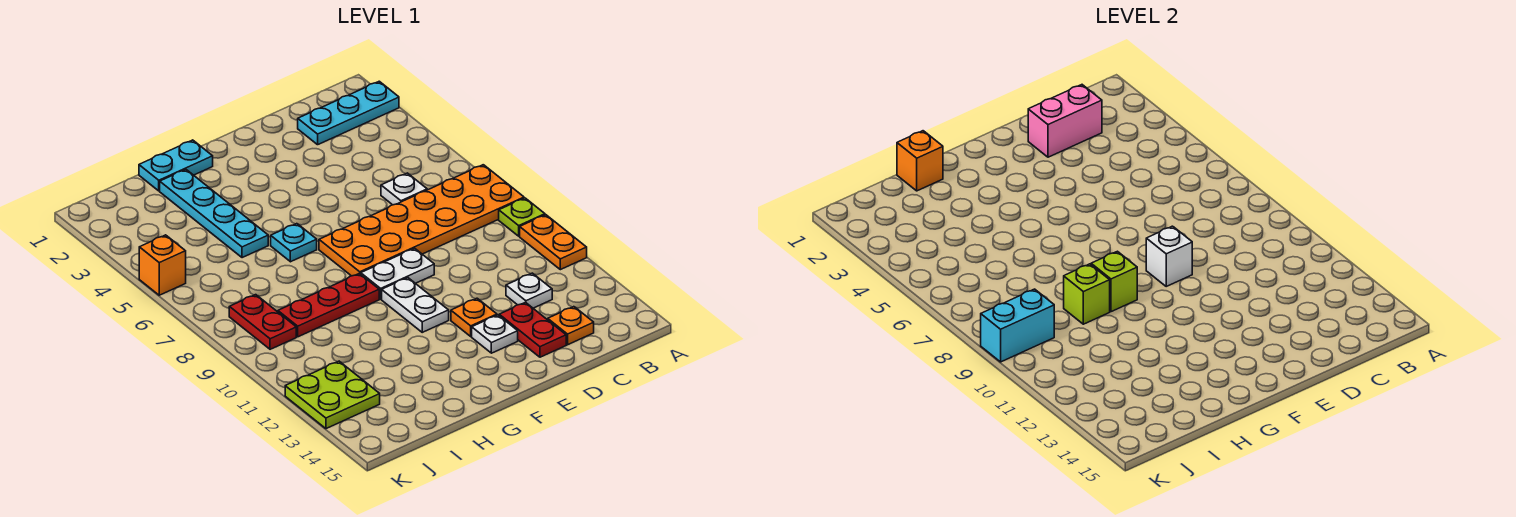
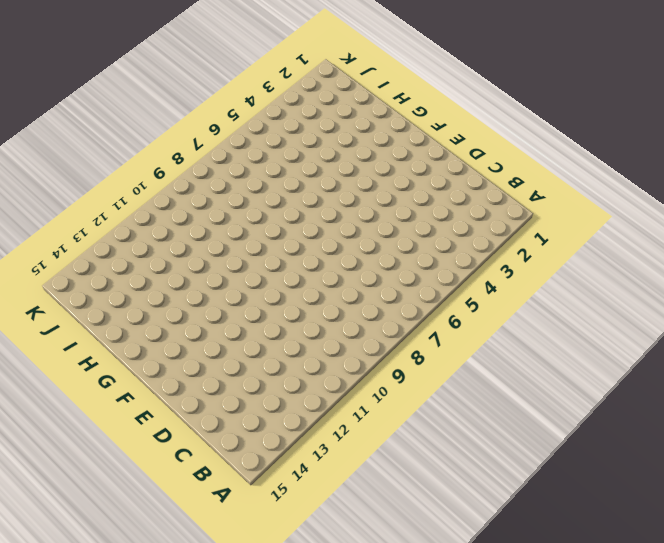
none -> cyan 1x3 plate [298,81,399,145]
none -> orange 2x6 plate [319,165,524,276]
none -> lime 1x1 plate [499,198,545,236]

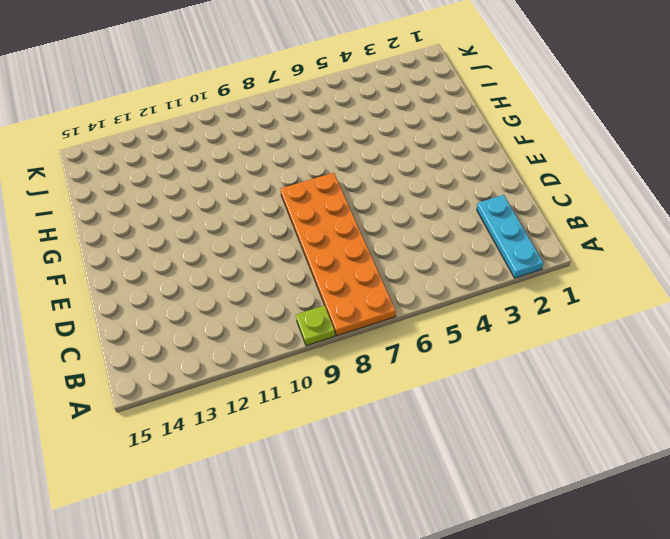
none -> orange 1x2 plate [520,215,587,270]
none -> white 1x1 plate [381,173,427,205]
none -> white 1x1 plate [506,273,552,308]

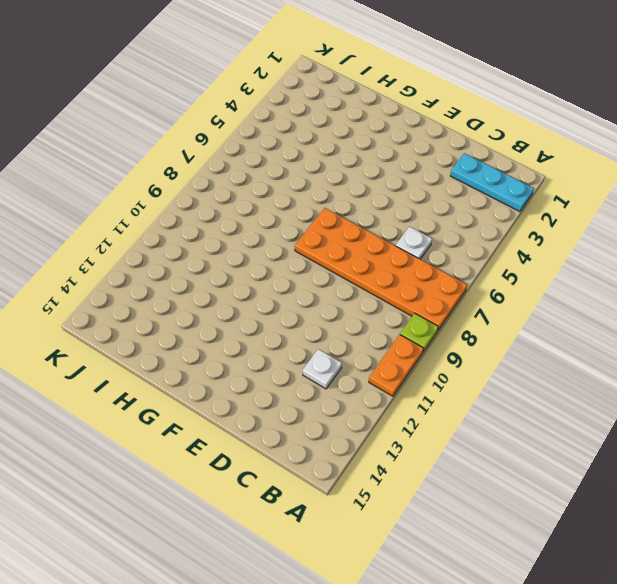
none -> orange 1x1 plate [548,307,594,345]
none -> red 1x2 plate [499,302,566,357]
none -> white 1x2 plate [361,248,434,299]

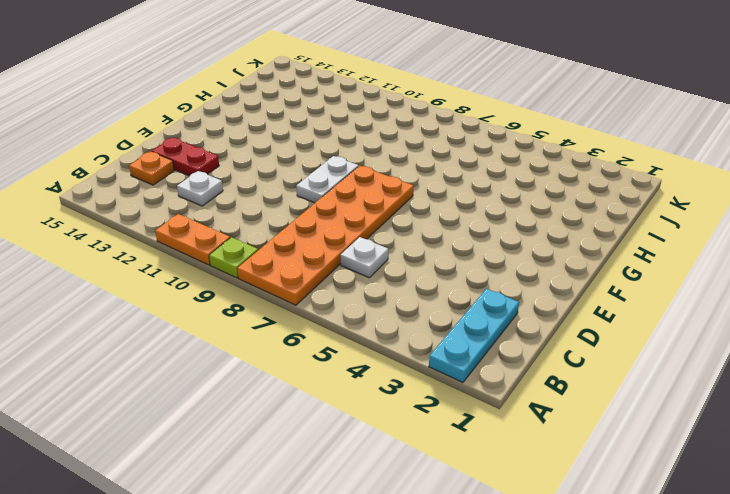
none -> orange 1x1 plate [451,298,497,336]
none -> white 1x1 plate [472,315,518,353]
none -> white 1x2 plate [382,278,449,332]

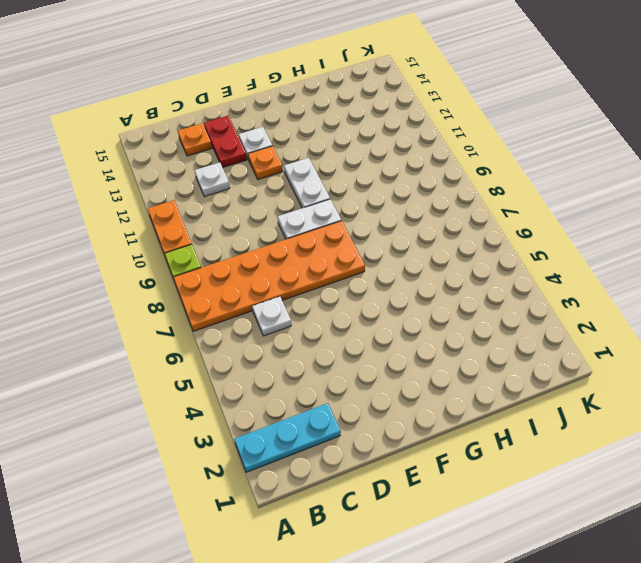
none -> cyan 1x2 plate [139,140,213,191]
none -> cyan 1x1 plate [271,224,317,262]
none -> red 1x3 plate [278,273,379,337]

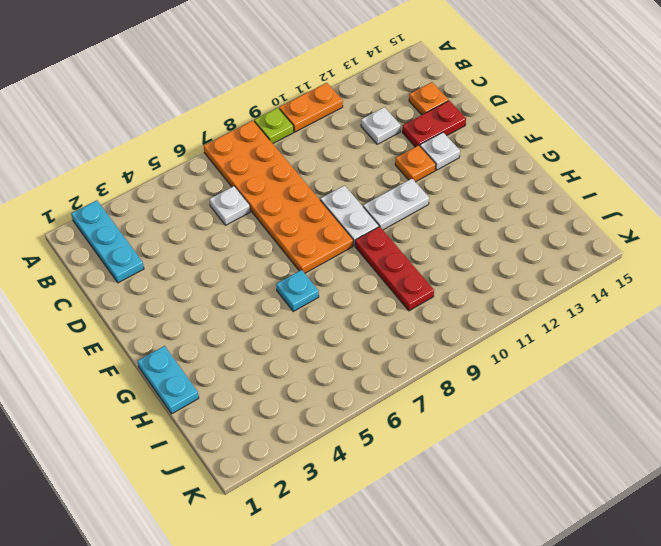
none -> cyan 1x4 plate [160,169,268,258]
none -> red 1x2 plate [229,295,296,349]
none -> lime 2x2 plate [285,361,380,429]

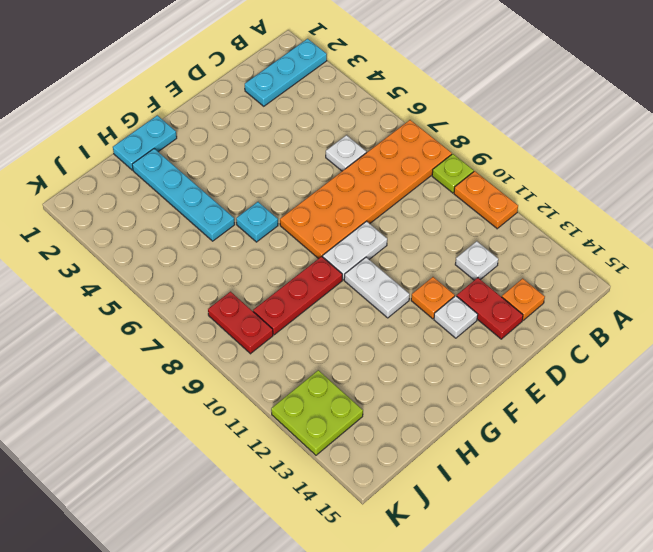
none -> orange 1x1 brick [139,235,186,295]
none -> pink 1x2 brick [1028,85,1102,157]
none -> white 1x1 brick [1146,226,1192,286]

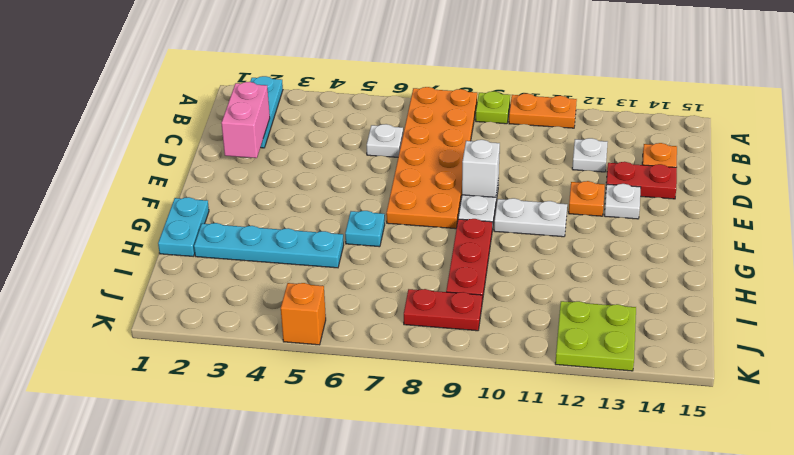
none -> lime 1x1 brick [1091,251,1137,312]
none -> orange 1x1 brick [897,131,943,191]
none -> lime 1x1 brick [1064,264,1110,324]

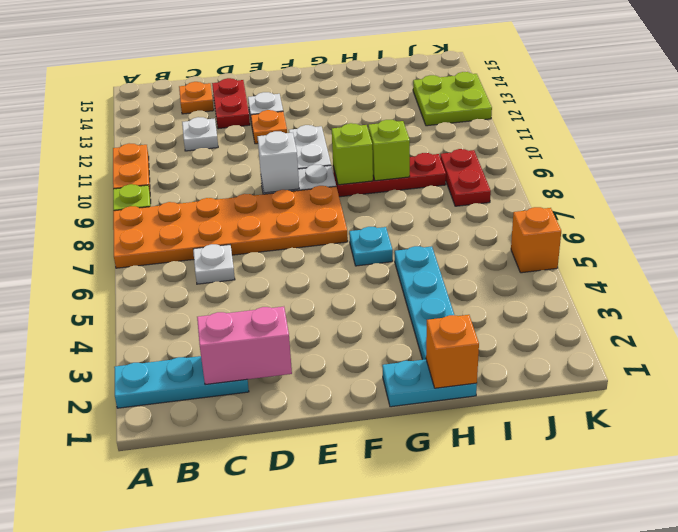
none -> cyan 1x2 brick [981,289,1054,362]

